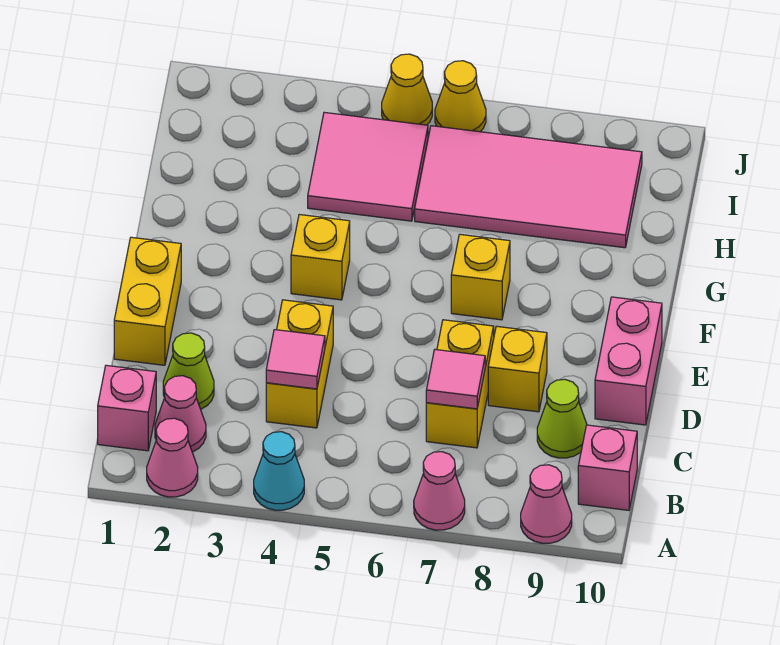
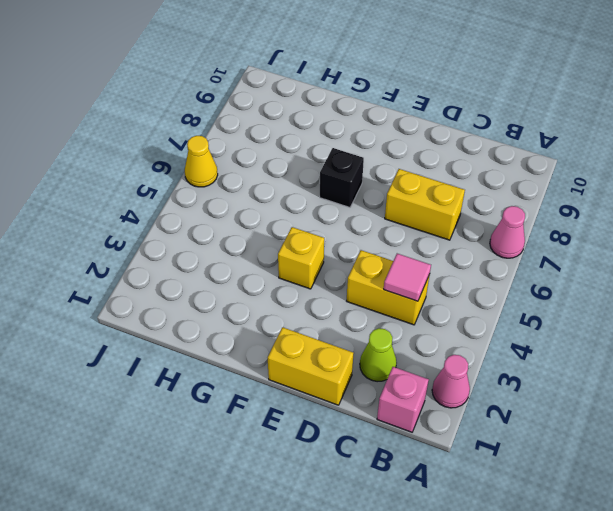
black 1x1 brick [320,148,364,207] -> yellow 1x1 brick [451,234,510,320]
none -> cyan 1x1 cone [254,432,304,510]
none -> pink 1x1 cone [521,465,572,543]
none -> pink 1x1 cone [155,376,206,452]

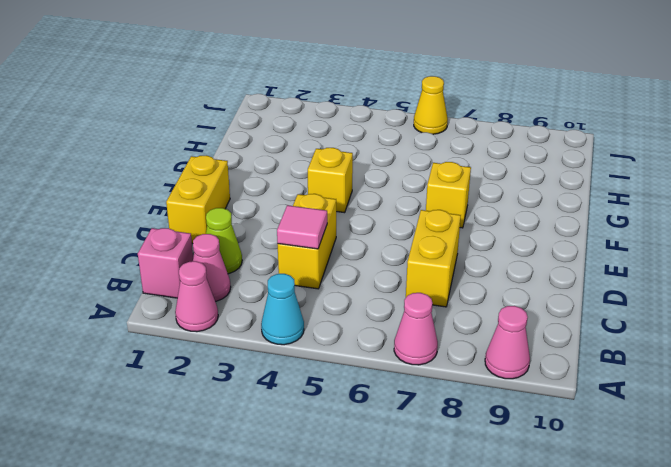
none -> pink 1x1 brick [578,425,637,510]
none -> lime 1x1 cone [537,379,587,458]
none -> yellow 1x1 brick [488,326,547,412]

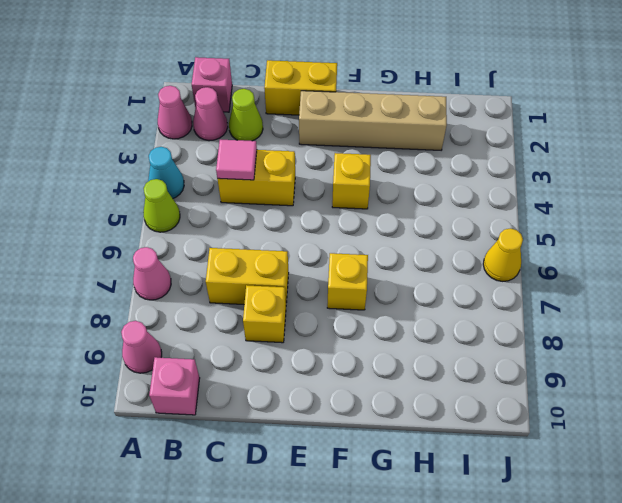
lime 1x1 cone [143,179,180,232] -> lime 1x1 cone moved to [537,379,587,458]
tan 1x4 brick [299,91,447,150] -> none
none -> pink 1x2 brick [595,297,662,425]
none -> pink 2x2 tile [308,112,428,221]
none -> pink 2x4 tile [415,126,642,248]

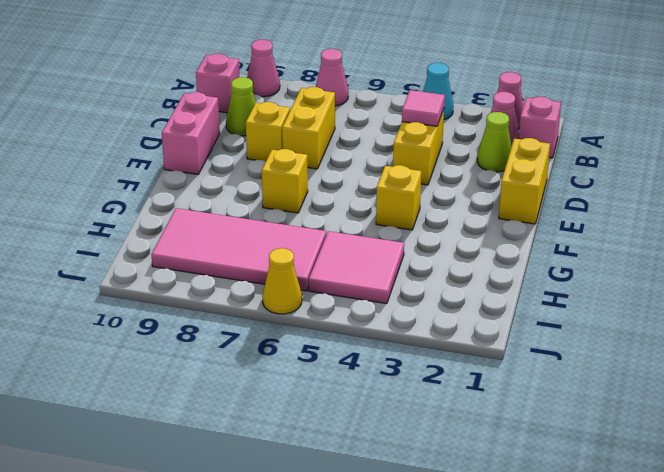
none -> yellow 1x1 cone [382,54,432,125]
none -> pink 1x1 tile [426,350,485,409]

